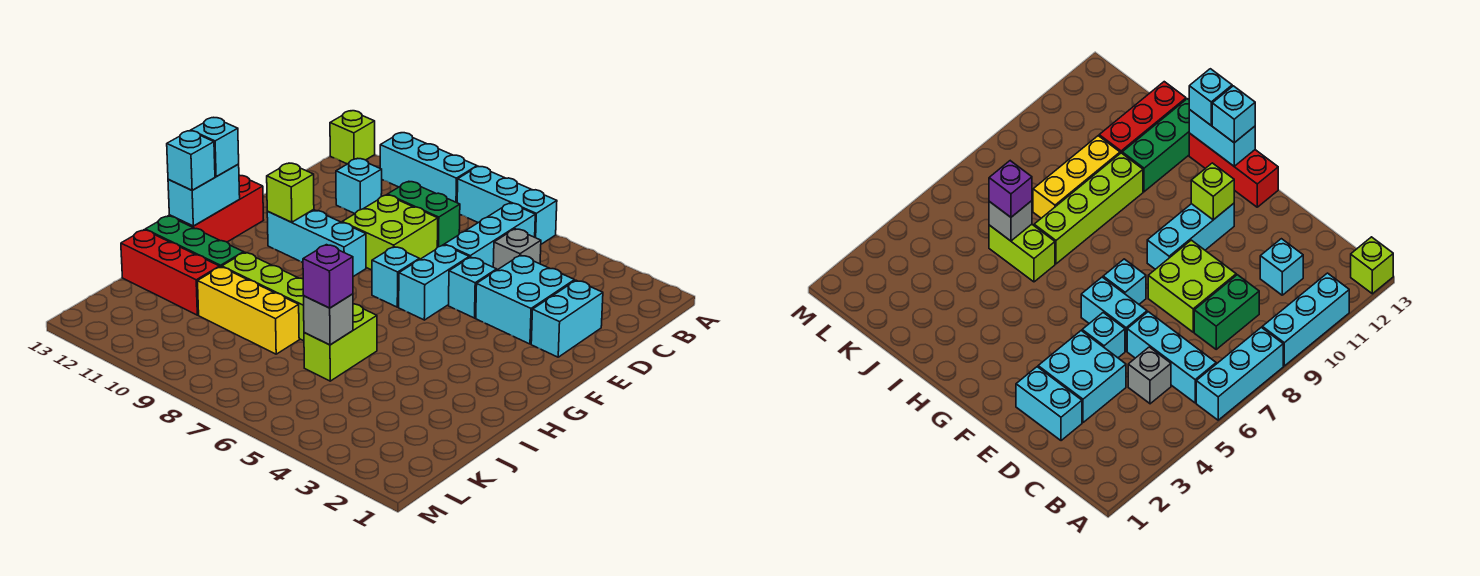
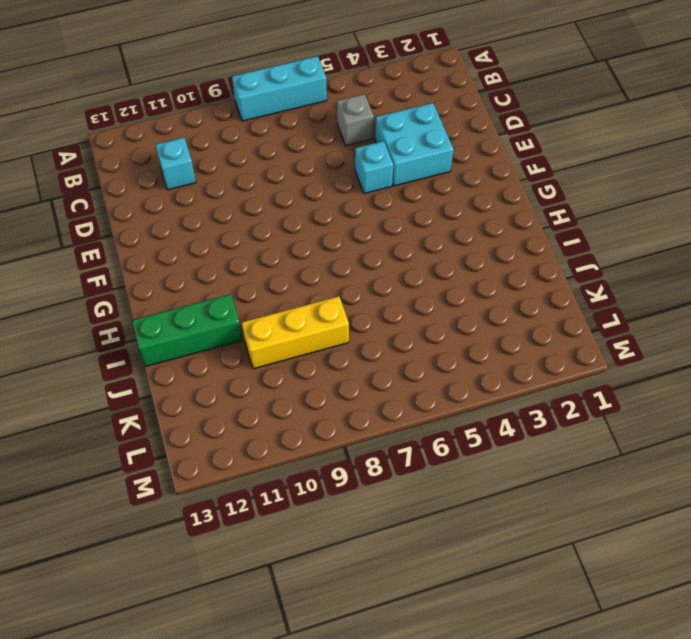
none -> cyan 1x3 brick [380,133,477,203]
none -> lime 1x1 brick [330,111,375,164]
none -> cyan 1x3 brick [445,203,535,267]

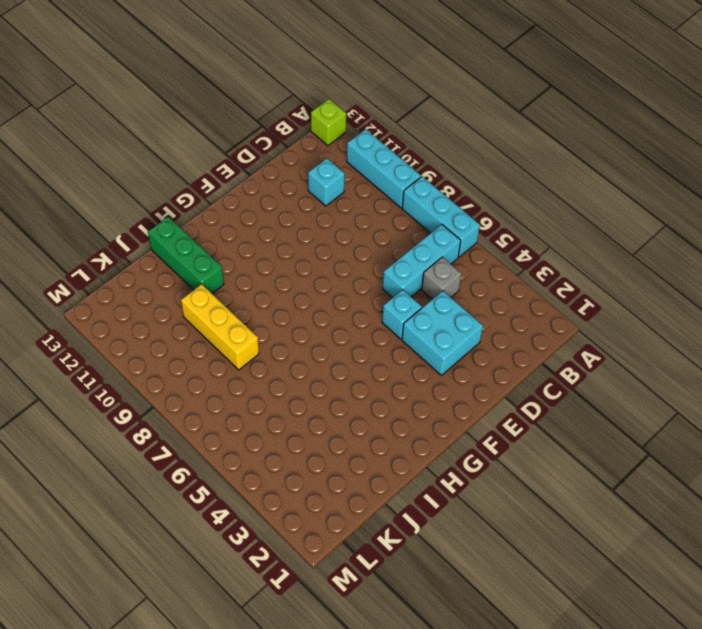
none -> green 1x2 brick [387,181,460,247]
none -> cyan 1x2 brick [531,280,603,357]
none -> lime 2x2 brick [342,195,438,270]

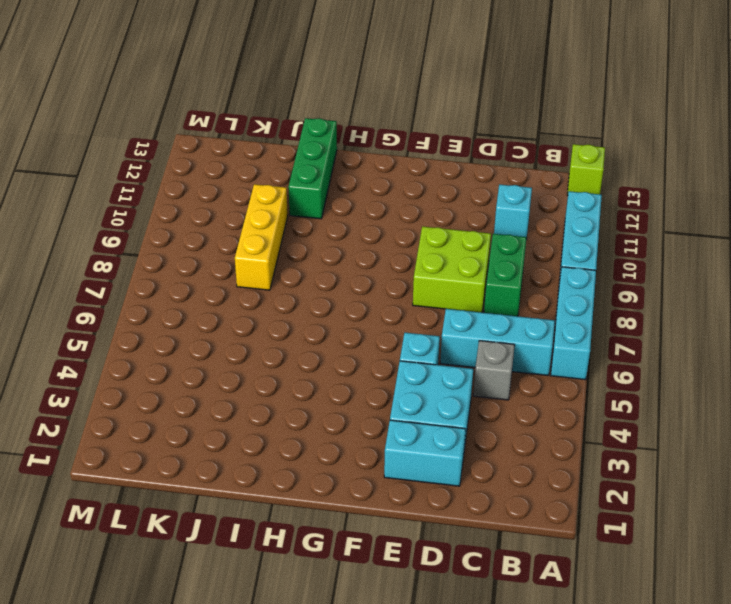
none -> cyan 1x2 brick [399,245,469,320]
none -> cyan 1x1 brick [372,247,419,307]
none -> cyan 1x3 brick [267,209,366,277]

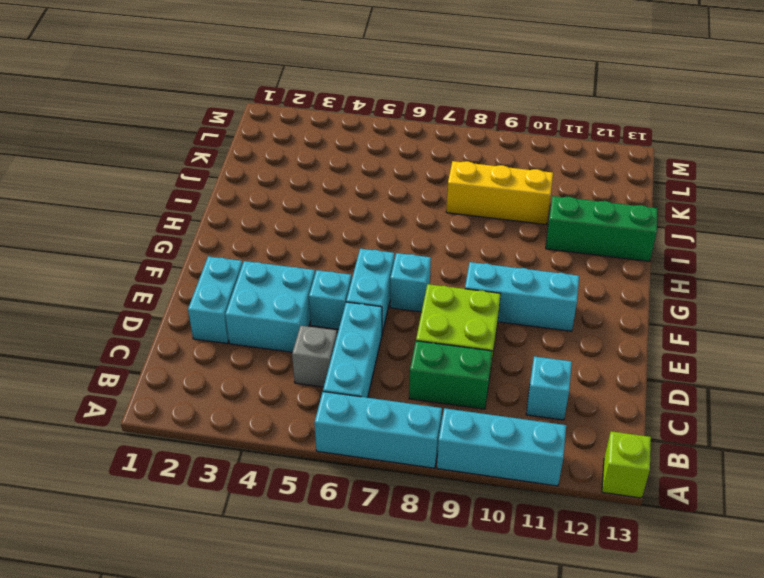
none -> red 1x3 brick [169,175,263,242]
none -> lime 1x2 brick [304,304,377,381]
none -> lime 1x4 brick [222,252,304,341]

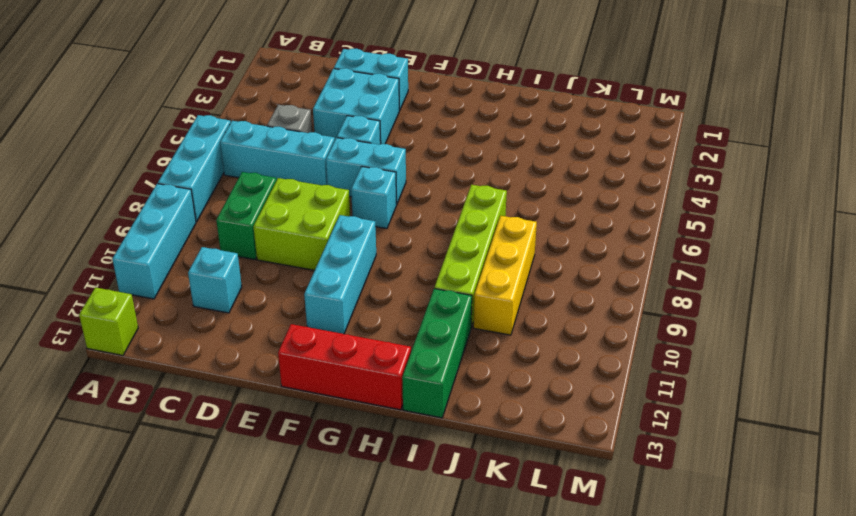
none -> lime 1x2 brick [304,304,377,381]
none -> red 1x3 brick [121,230,219,315]
none -> lime 1x1 brick [267,163,314,222]

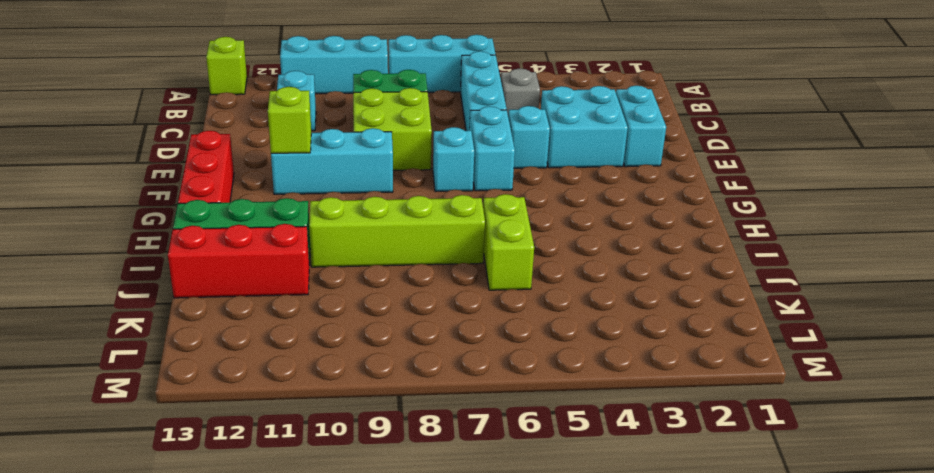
none -> yellow 1x3 brick [198,267,299,354]
none -> cyan 1x2 brick [168,164,240,226]
none -> grey 1x1 brick [304,294,353,345]

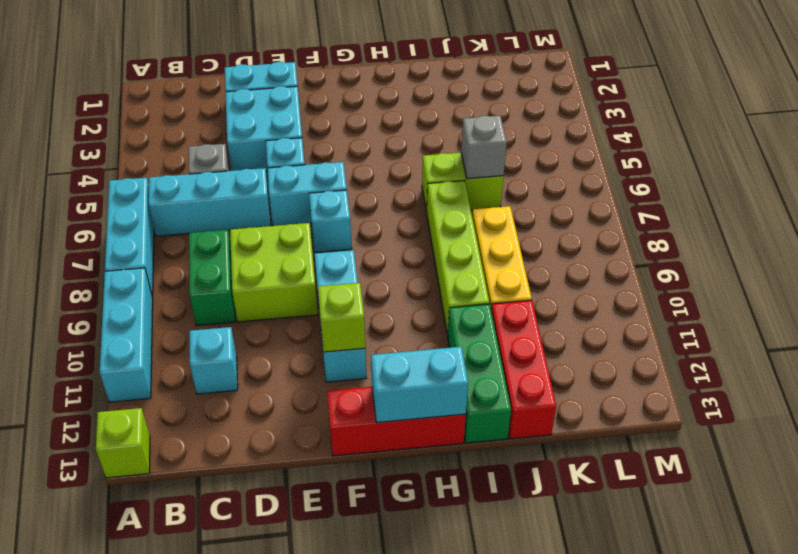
none -> cyan 1x1 brick [191,118,239,177]
none -> cyan 1x1 brick [167,131,215,190]
none -> purple 1x1 brick [303,245,353,308]

